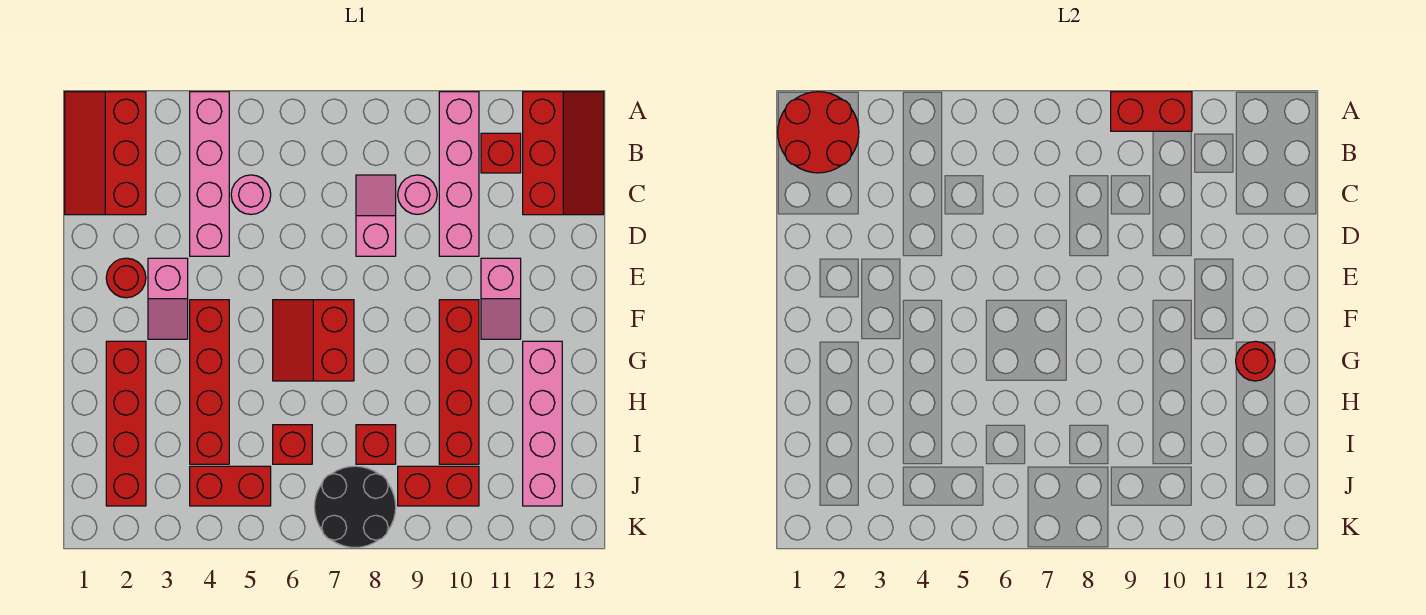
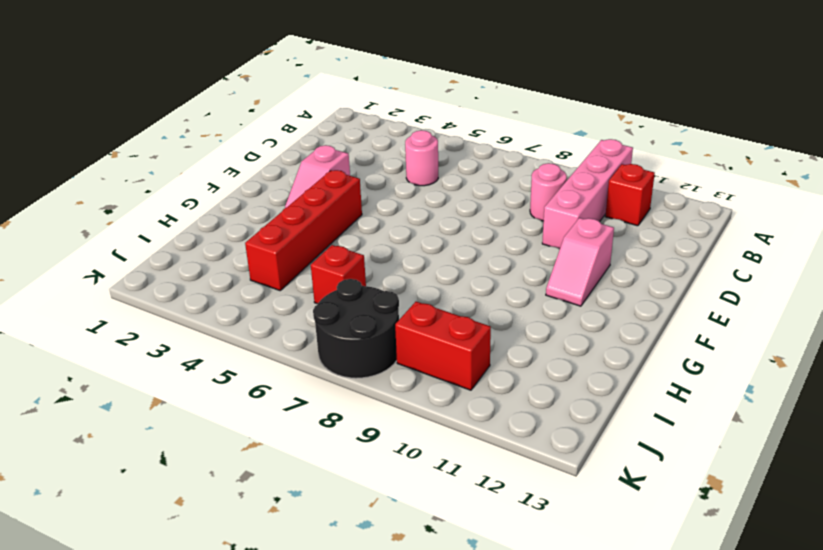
none -> red 2x3 slope [65,92,146,215]
none -> pink 1x4 brick [190,92,229,256]
none -> red 2x3 slope [523,92,604,215]

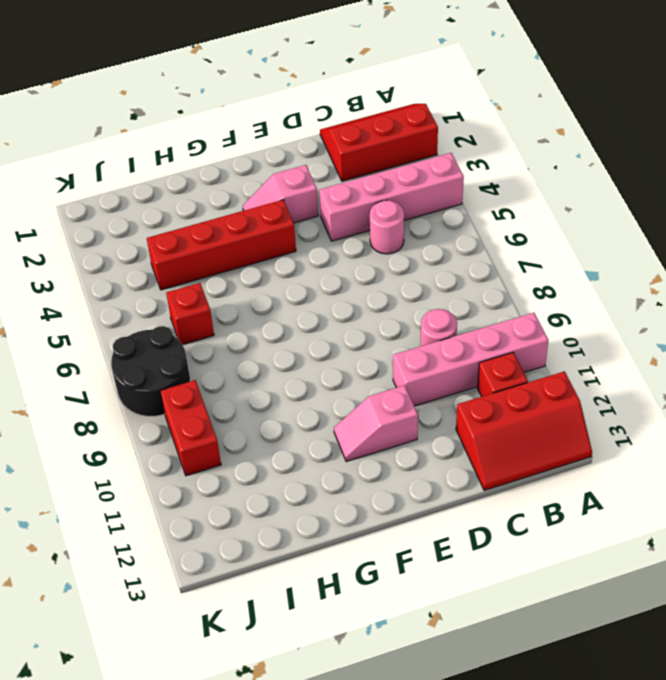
none -> pink 1x2 slope [356,175,396,256]
none -> red 1x1 round brick [106,258,146,298]
none -> red 2x2 slope [273,300,354,381]

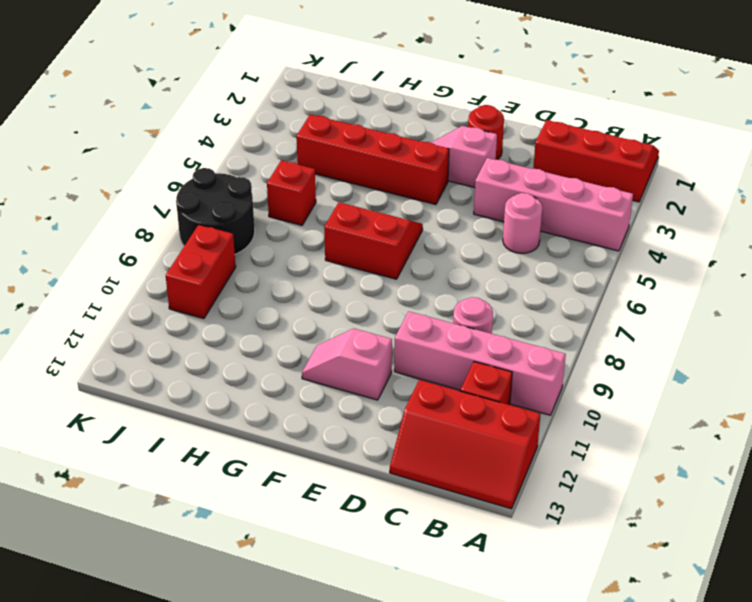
none -> pink 1x2 slope [356,175,396,256]
none -> red 1x4 brick [439,300,479,464]
none -> red 1x4 brick [106,341,146,506]

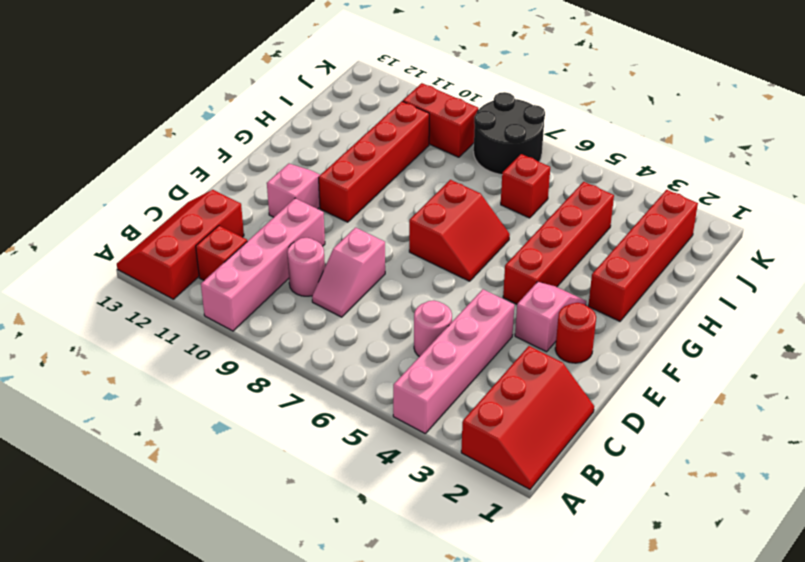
none -> pink 1x4 brick [523,341,562,506]
none -> red 1x1 brick [356,425,396,464]
none -> red 1x2 brick [190,466,271,506]

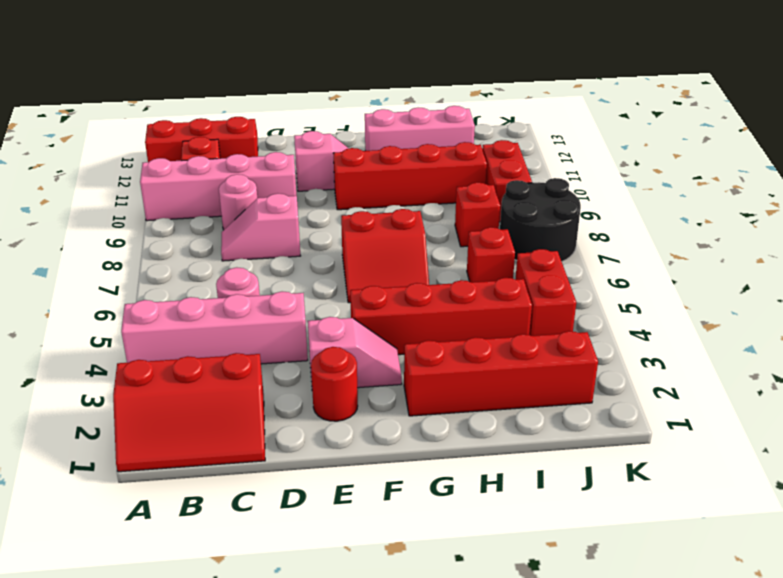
pink 1x3 brick [365,106,475,151] -> pink 1x4 brick [523,341,562,506]
none -> red 2x2 round brick [778,92,859,173]
none -> red 1x2 brick [1111,92,1192,131]
none -> red 1x1 round brick [1236,341,1275,381]

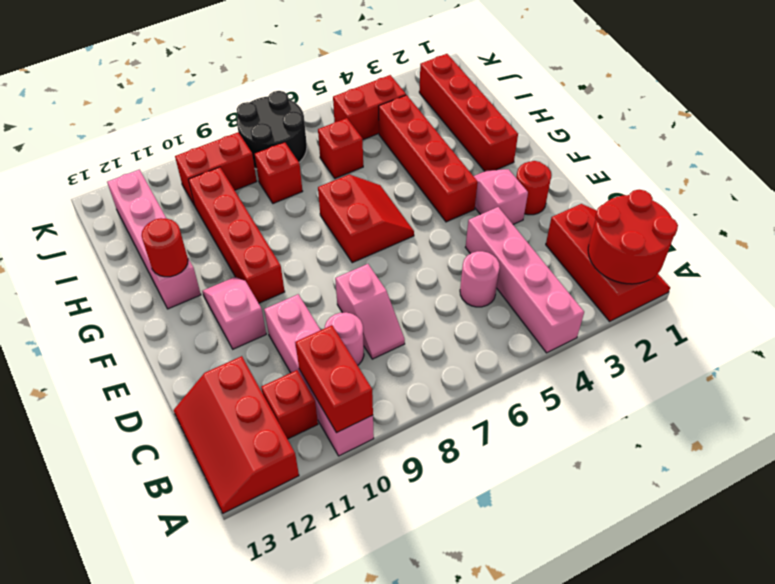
red 1x2 brick [295,325,373,433] -> red 1x2 brick turned to [1111,92,1192,131]

